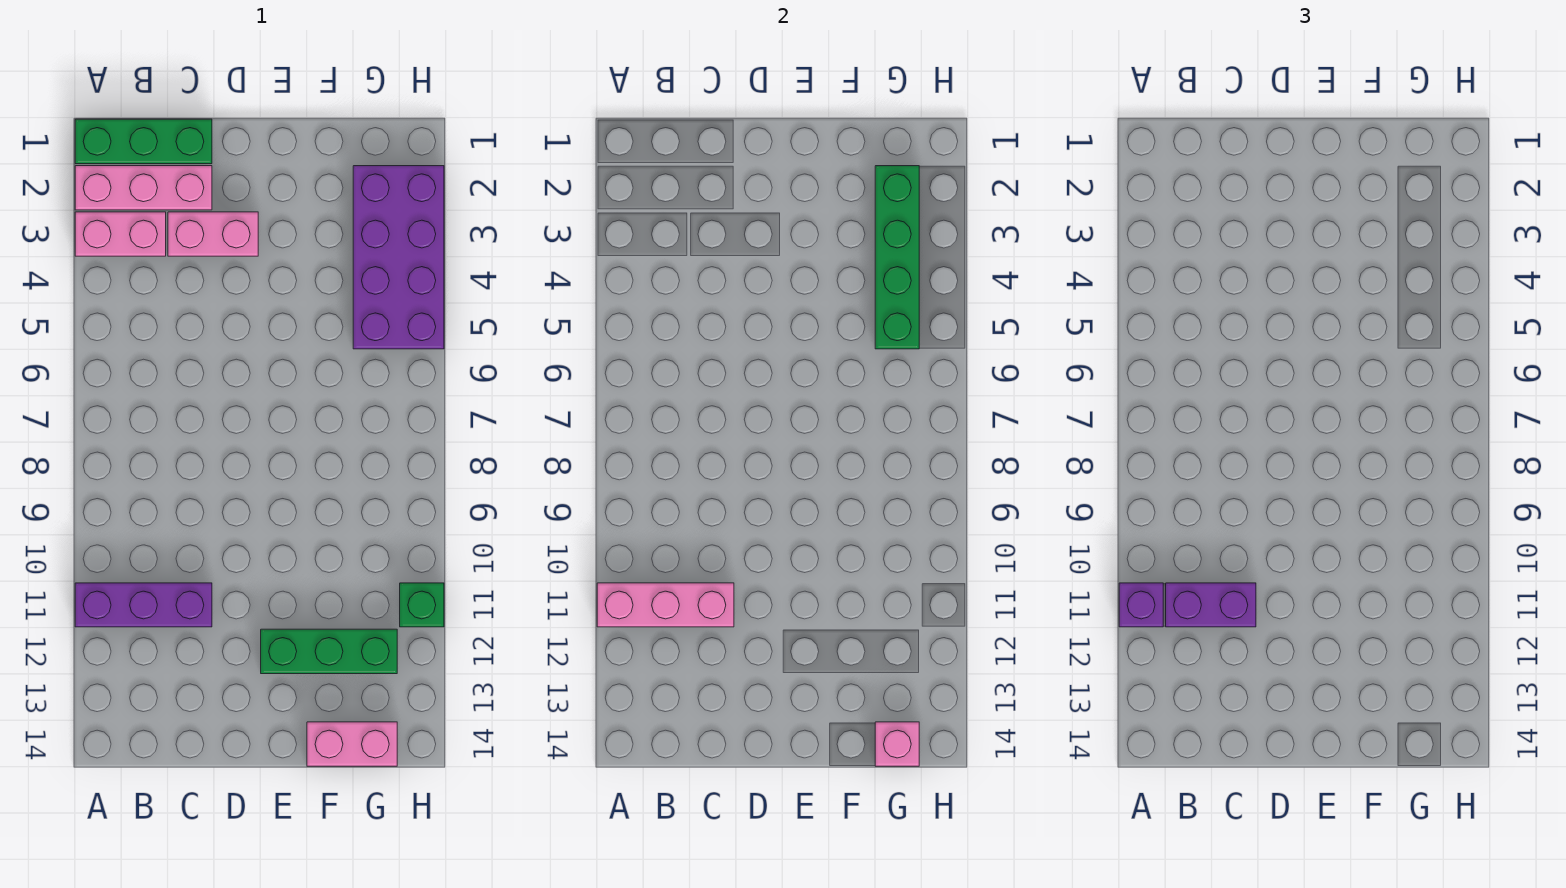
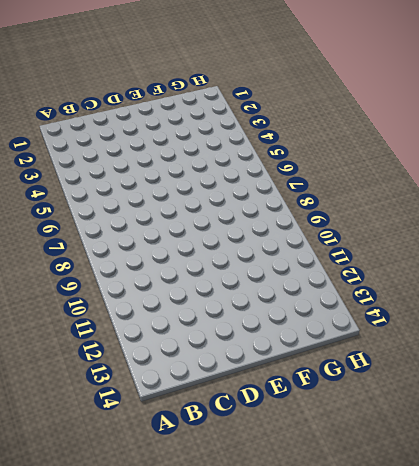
none -> green 1x3 brick [75,119,212,164]
none -> pink 1x3 brick [75,166,212,210]
none -> pink 1x2 brick [75,212,166,256]

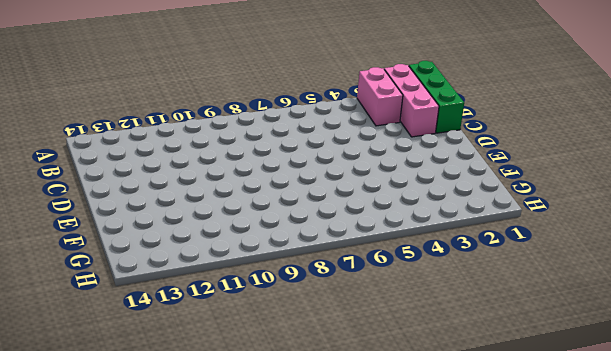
none -> purple 1x3 brick [75,583,212,627]
none -> pink 1x2 brick [168,212,258,256]
none -> green 1x3 brick [261,629,397,674]

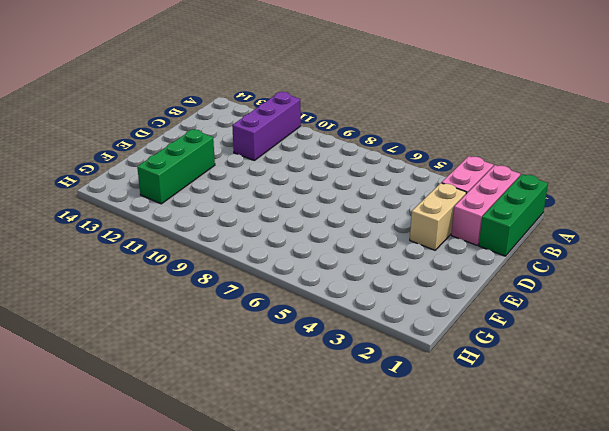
tan 1x2 brick [410,183,467,250] -> pink 1x2 brick [168,212,258,256]
none -> pink 1x2 brick [307,722,397,766]
none -> purple 2x4 brick [353,166,444,349]
none -> green 1x1 brick [400,583,444,627]

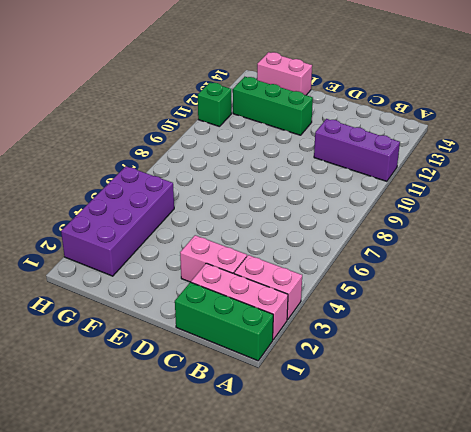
none -> pink 1x3 brick [597,583,734,627]
none -> green 1x4 brick [875,166,919,349]
none -> pink 1x1 brick [875,722,919,766]

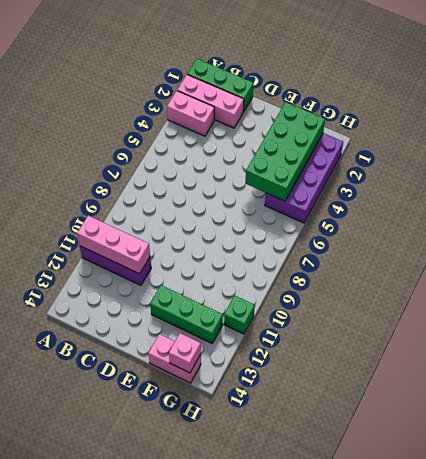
green 2x4 brick [245,102,325,201] -> green 1x4 brick [875,166,919,349]
none -> pink 1x2 brick [168,212,258,256]
none -> purple 1x1 brick [1119,583,1163,627]
none -> purple 1x2 brick [1166,583,1256,627]

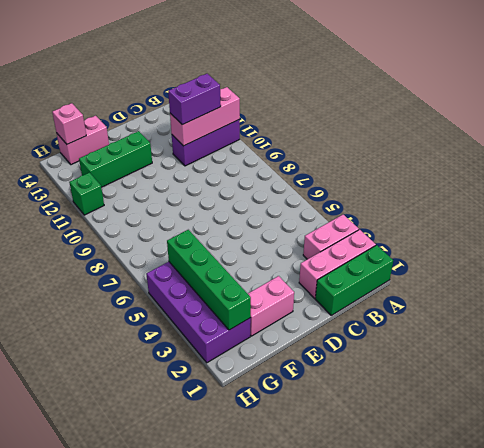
pink 1x2 brick [248,276,294,336] -> pink 1x2 brick moved to [168,212,258,256]
none -> purple 1x1 brick [1119,583,1163,627]

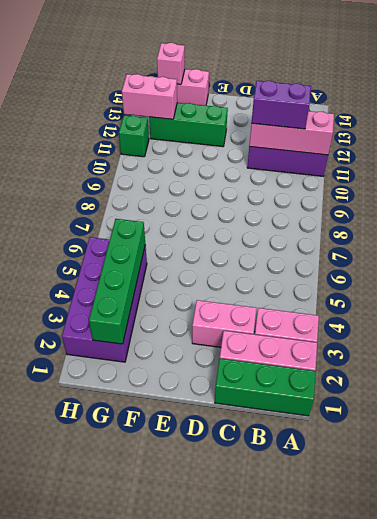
pink 1x2 brick [122,74,177,119] -> none
none -> purple 1x1 brick [1119,583,1163,627]

